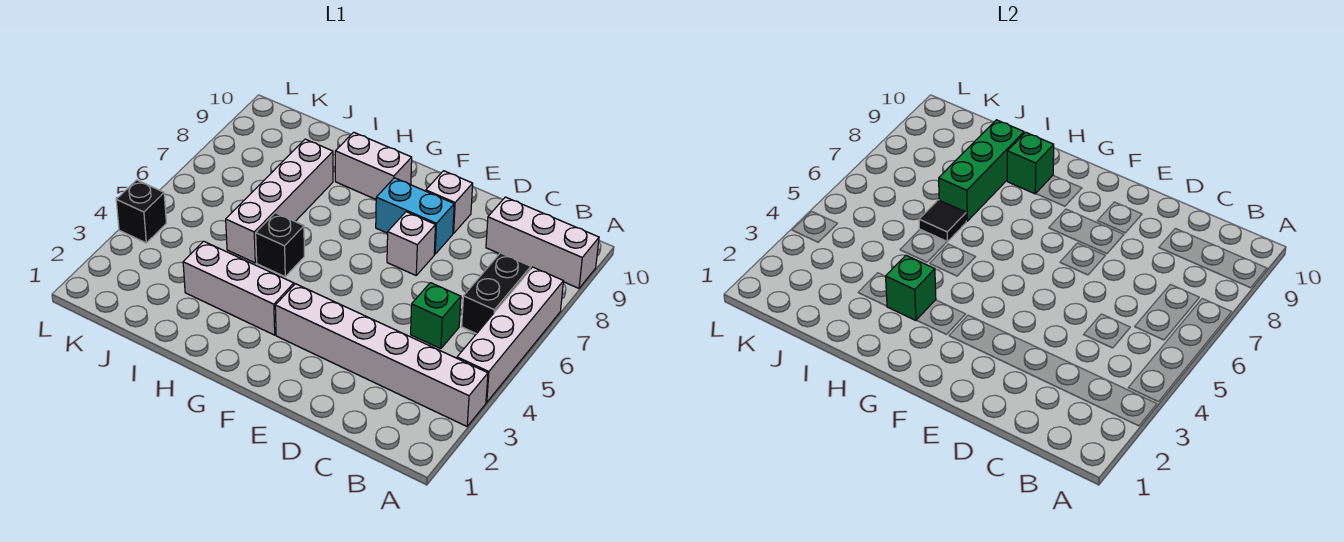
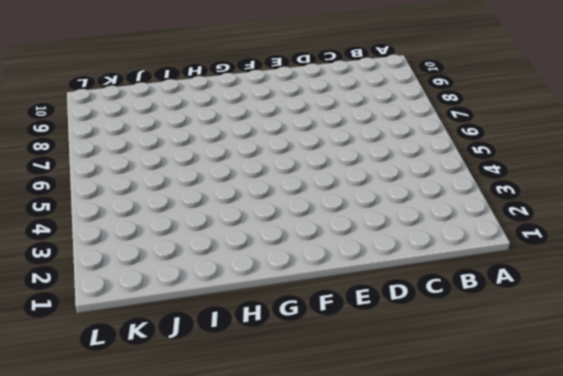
none -> white 1x6 brick [275,284,488,426]
none -> white 1x4 brick [457,267,563,402]
none -> white 1x3 brick [486,197,599,288]

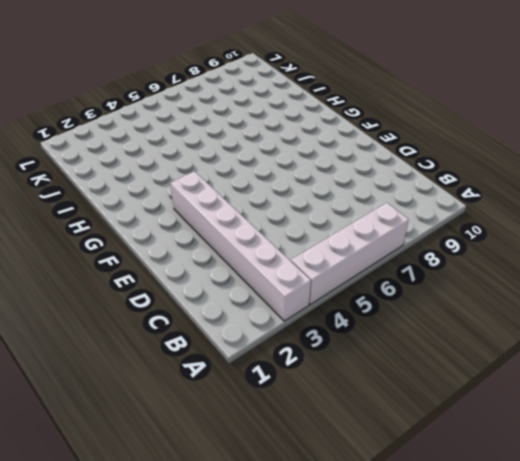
none -> white 1x3 brick [486,197,599,288]
none -> black 1x2 brick [462,253,531,334]
none -> green 1x1 brick [411,283,461,349]

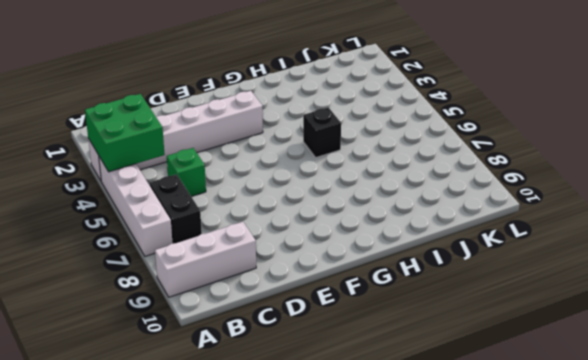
green 2x2 brick [85,94,165,172] -> none
none -> white 1x1 brick [387,212,436,275]
none -> cyan 1x2 brick [376,178,454,254]
none -> white 1x1 brick [426,171,473,233]

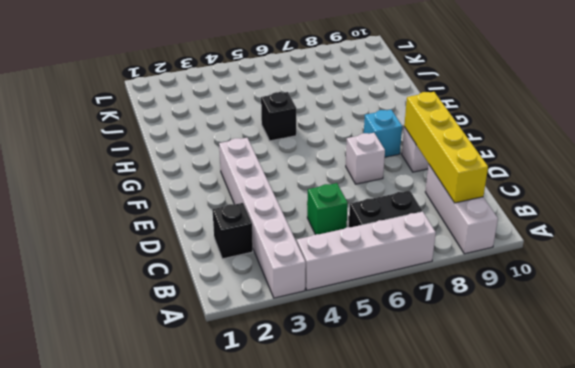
yellow 1x4 brick [404,92,488,203] -> none
black 1x1 brick [212,203,253,259] -> black 1x1 brick moved to [116,180,166,243]
cyan 1x1 brick [364,110,402,157] -> cyan 1x2 brick [376,178,454,254]
none -> white 1x3 brick [183,241,294,335]
none -> white 1x2 brick [335,132,412,199]
none -> white 1x4 brick [226,139,333,263]

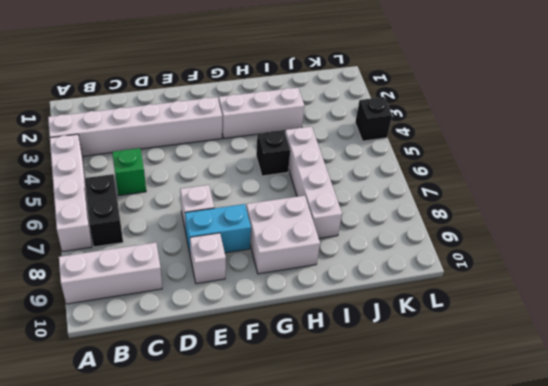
white 2x2 brick [246,196,320,274] -> white 1x2 brick [335,132,412,199]
none -> green 1x1 brick [886,255,936,320]
none -> green 1x1 brick [1007,132,1054,194]
none -> black 1x1 tile [919,200,966,242]

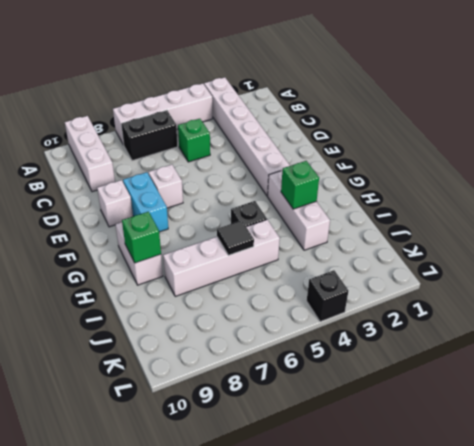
none -> green 1x3 brick [939,120,1024,221]

